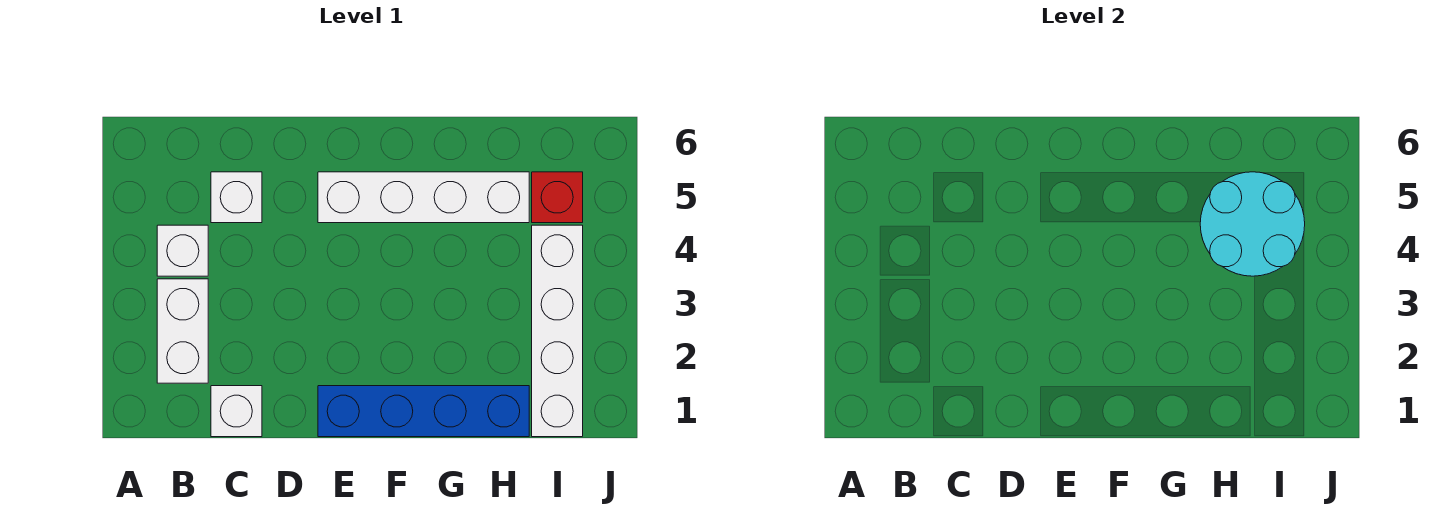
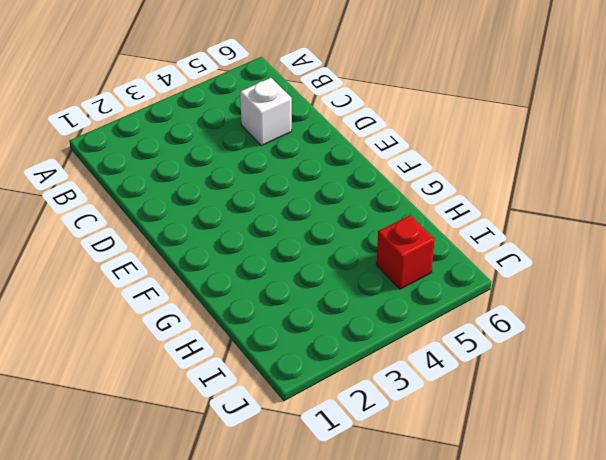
none -> white 1x2 brick [157,279,208,383]
none -> white 1x1 brick [157,225,208,276]

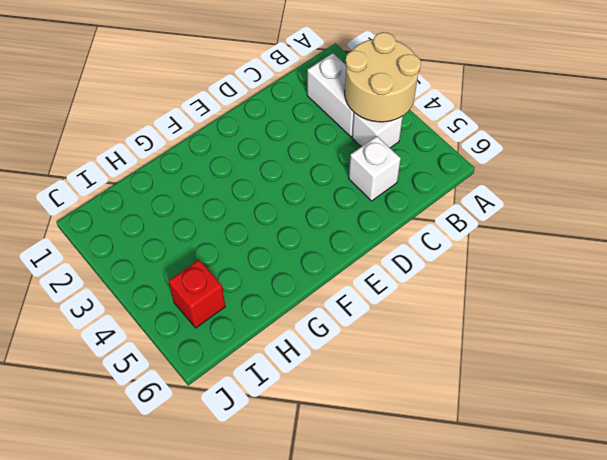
tan 2x2 round brick [345,32,421,122] -> none
none -> white 1x1 brick [211,386,262,437]
none -> blue 1x4 brick [318,386,529,437]

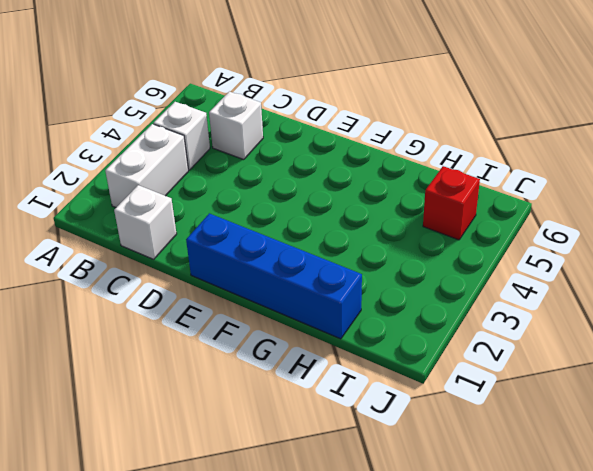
none -> white 1x4 brick [318,172,529,223]
none -> white 1x4 brick [532,225,583,437]

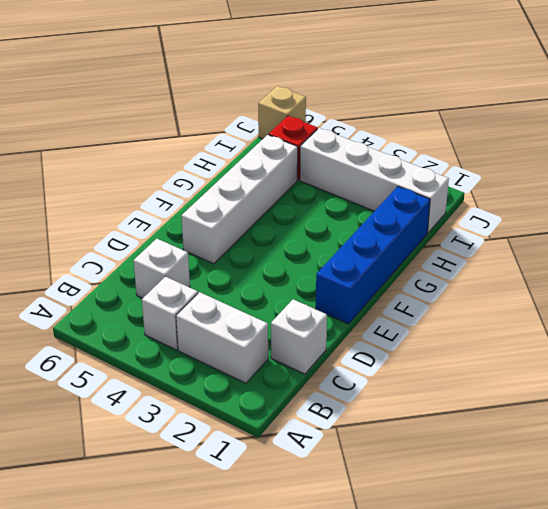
tan 1x1 brick [258,86,306,139] -> none
none -> cyan 2x2 round brick [1200,172,1305,276]

